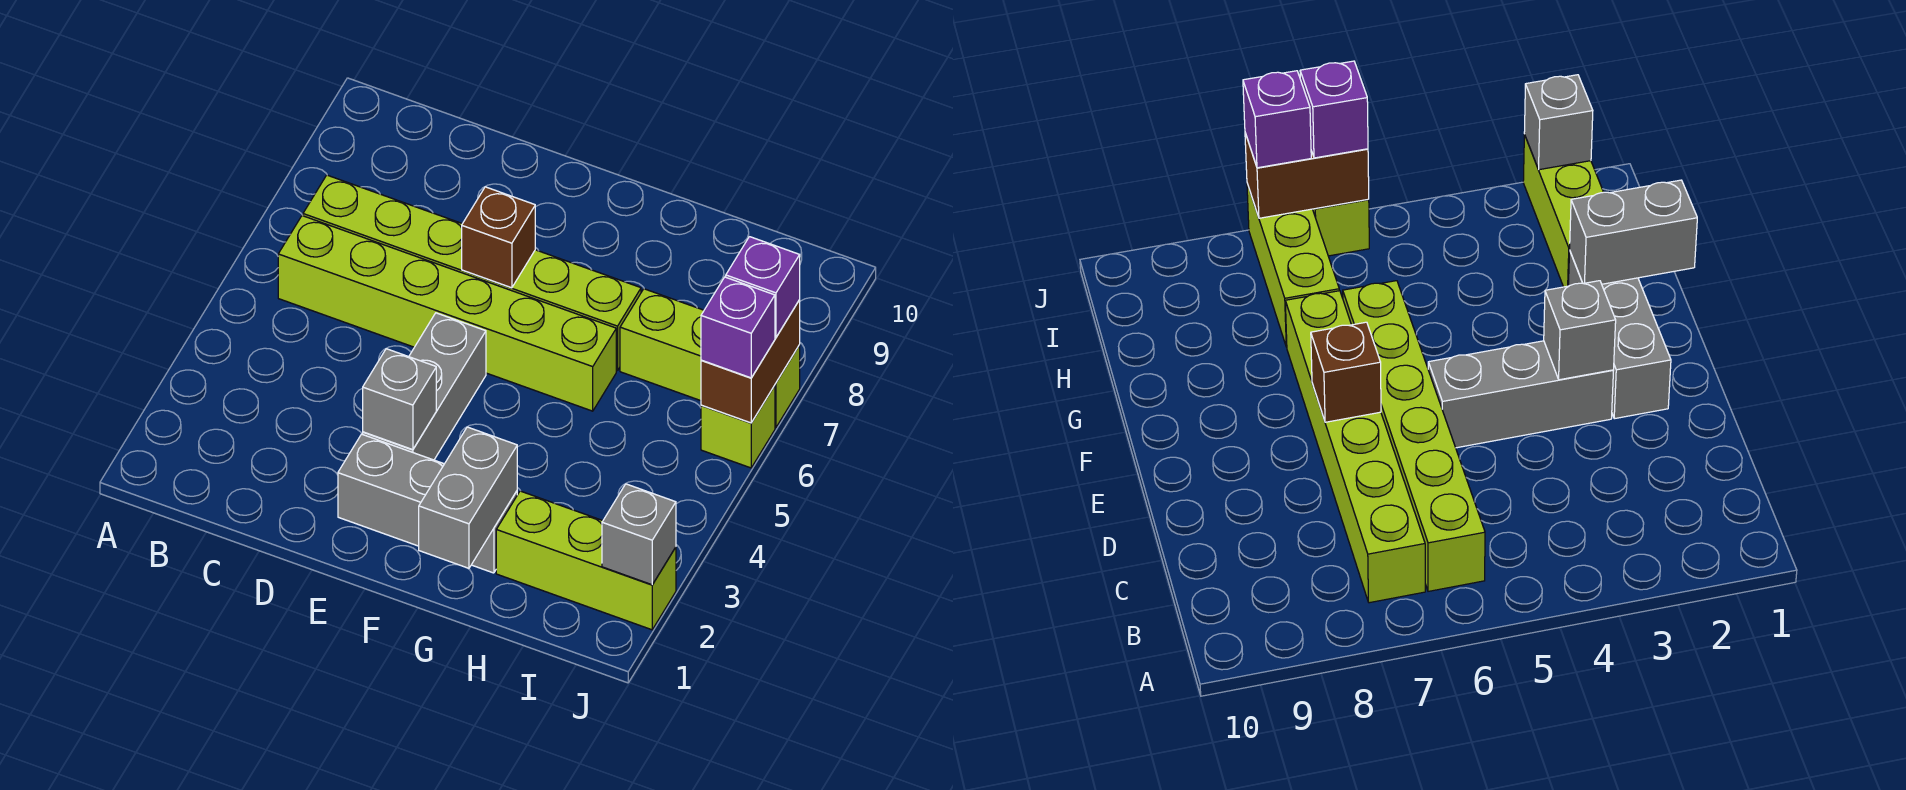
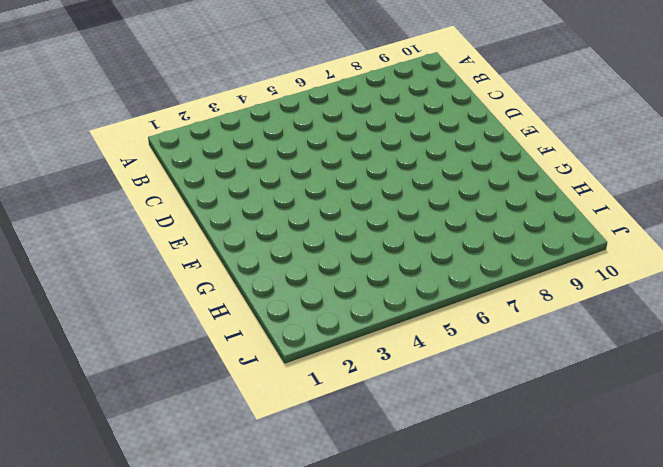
none -> lime 1x6 brick [278,216,616,411]
none -> lime 1x6 brick [303,175,641,371]
none -> grey 1x3 brick [338,434,517,573]

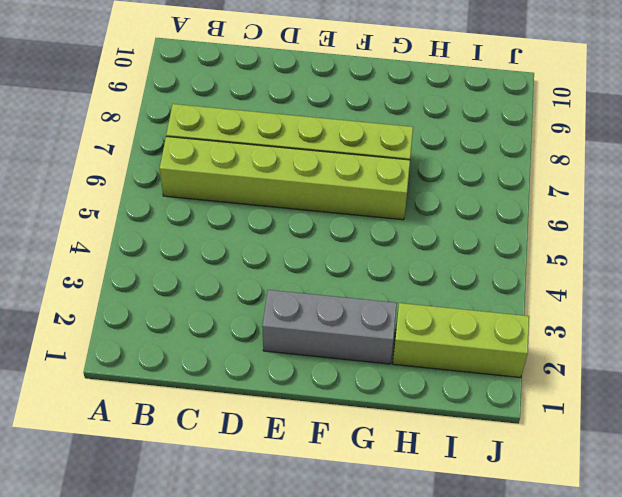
none -> grey 1x3 brick [363,313,486,460]
none -> lime 1x3 brick [620,289,800,427]
none -> lime 1x1 brick [701,385,775,468]

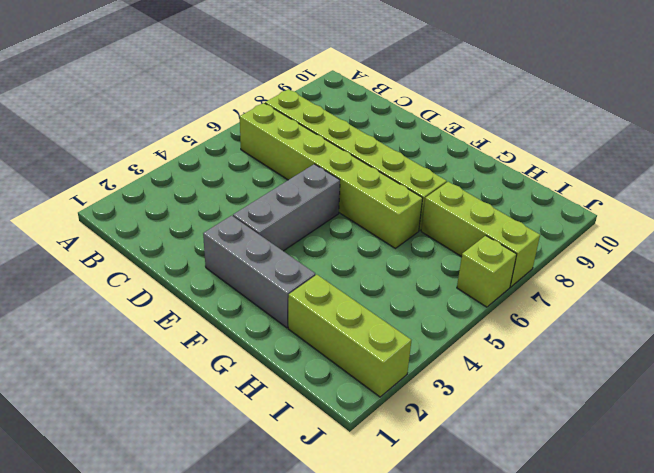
none -> grey 1x1 brick [363,349,436,450]
none -> brown 1x1 brick [462,187,535,288]
none -> grey 1x2 brick [419,427,517,568]

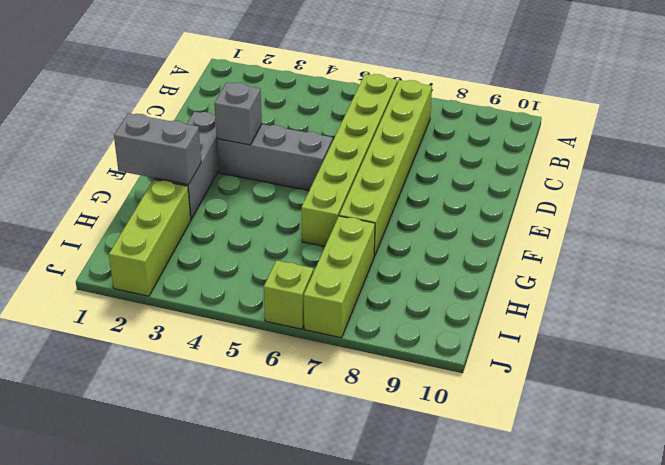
none -> brown 1x1 brick [462,187,535,288]
none -> grey 1x1 brick [602,484,676,585]
none -> brown 1x2 brick [701,300,800,423]

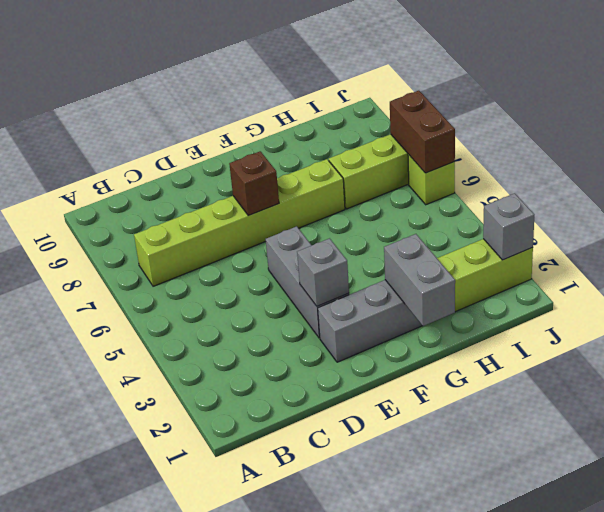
none -> lime 1x6 brick [278,216,616,411]
none -> purple 1x1 brick [701,277,775,378]
none -> purple 1x1 brick [726,237,800,337]

